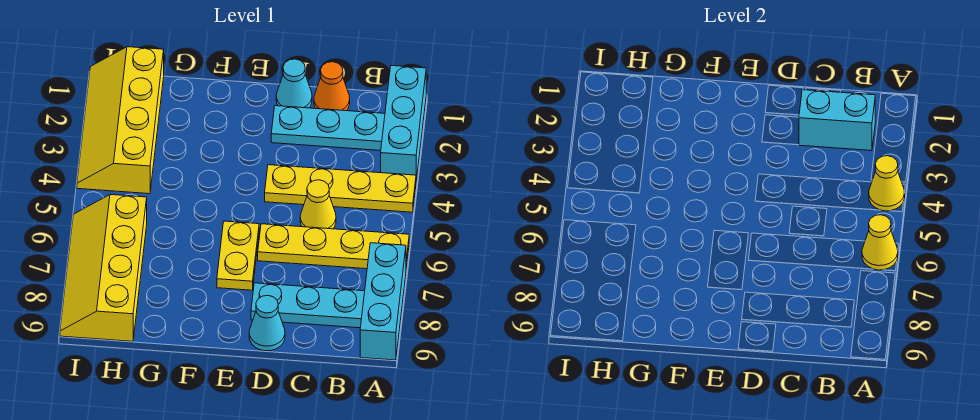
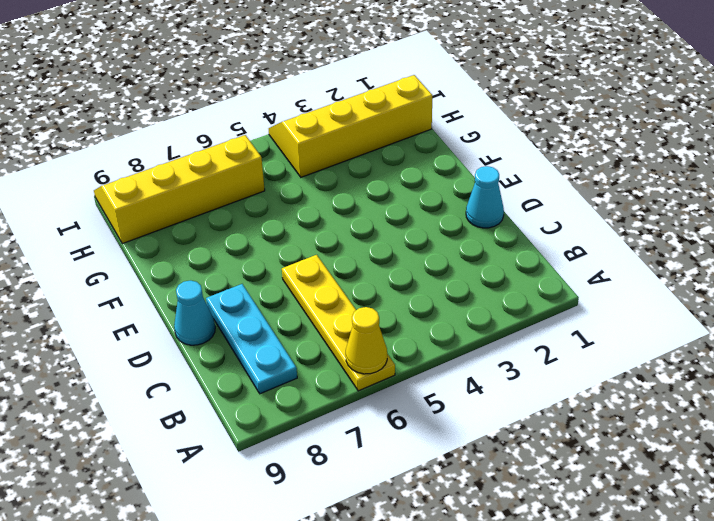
none -> cyan 1x3 brick [381,66,426,181]
none -> yellow 1x4 plate [265,165,416,212]
none -> cyan 1x3 brick [360,243,406,360]

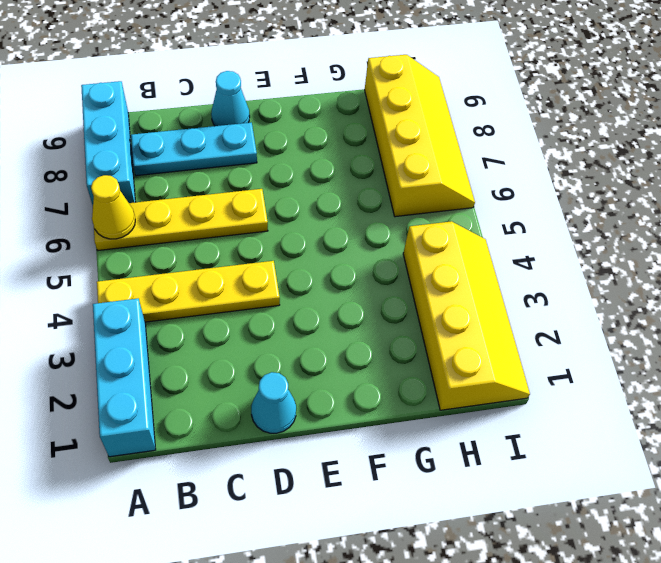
none -> cyan 1x3 plate [271,106,385,151]
none -> orange 1x1 cone [314,62,350,111]
none -> yellow 1x1 cone [300,180,336,229]

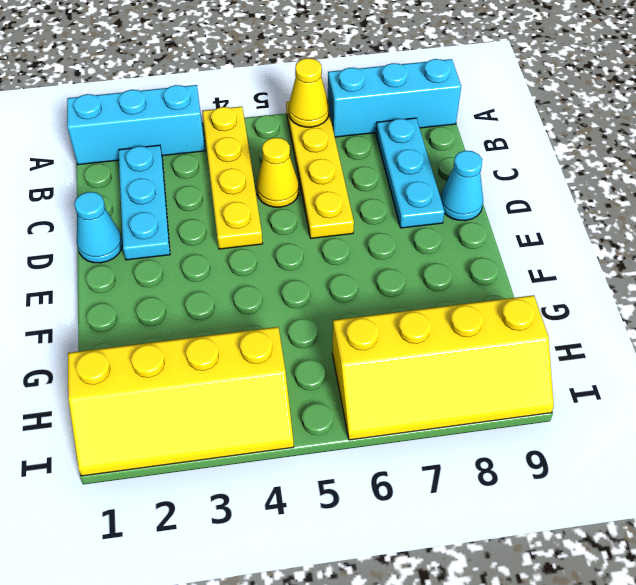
none -> orange 1x1 cone [314,62,350,111]
none -> yellow 1x2 plate [217,221,259,290]
none -> yellow 1x1 cone [869,156,905,211]

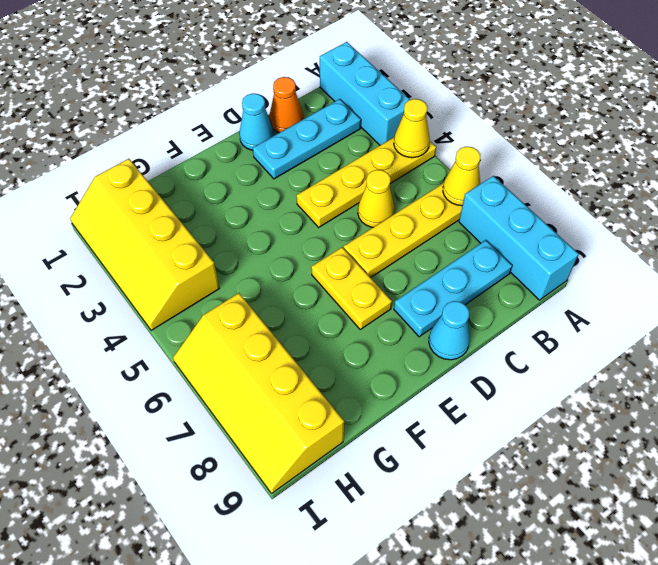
none -> cyan 1x2 brick [799,90,875,151]

